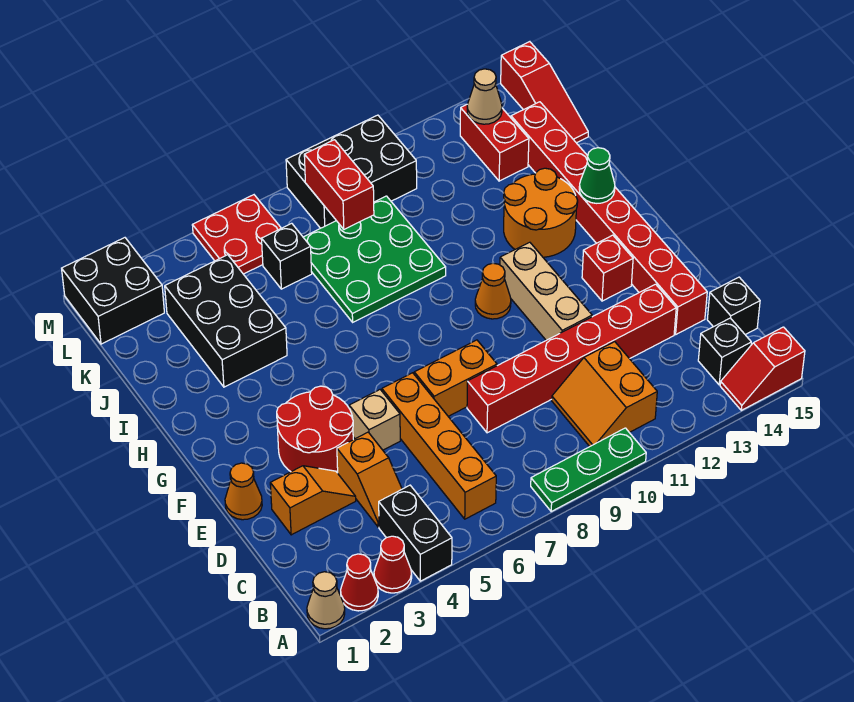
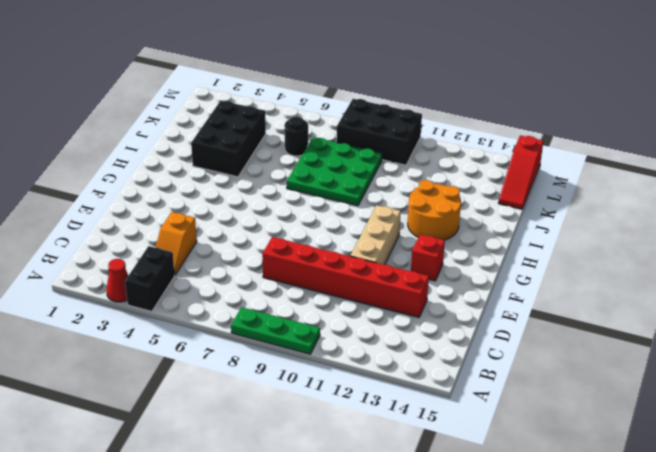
black 1x1 round brick [284,117,308,156] -> black 1x1 brick [262,223,312,289]
none -> tan 1x1 cone [307,572,345,629]
none -> red 1x1 cone [341,554,378,611]
none -> red 1x2 slope [720,327,805,410]
none -> orange 1x4 brick [382,373,496,519]

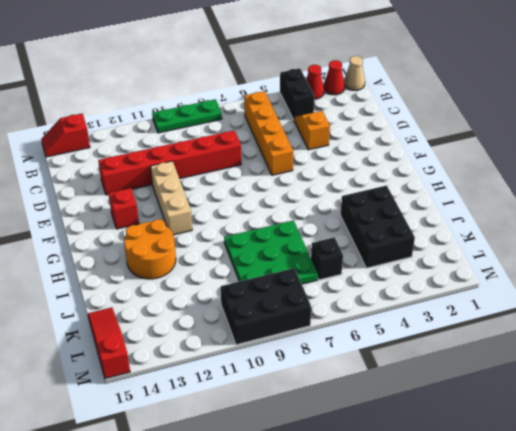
red 1x2 slope [41,114,90,157] -> red 1x2 slope turned to [720,327,805,410]
none -> orange 2x2 slope [552,342,657,447]
none -> black 1x1 brick [698,318,751,385]
none -> black 1x1 brick [707,277,760,335]
none -> orange 1x2 slope [270,466,356,535]

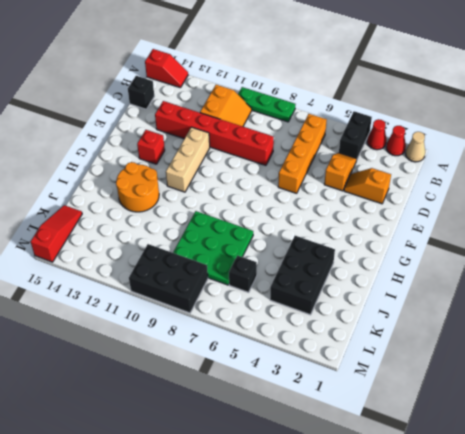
none -> black 1x1 brick [698,318,751,385]
none -> red 1x8 brick [511,102,707,334]
none -> orange 1x1 cone [225,463,262,520]
none -> red 2x2 round brick [277,386,353,473]

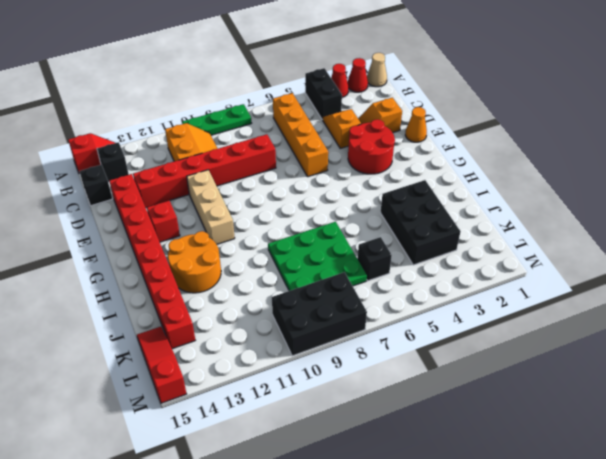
none -> tan 1x1 brick [349,390,400,450]
none -> orange 1x2 brick [414,340,497,416]
none -> orange 1x1 cone [475,263,511,319]
none -> red 1x2 brick [460,104,529,181]

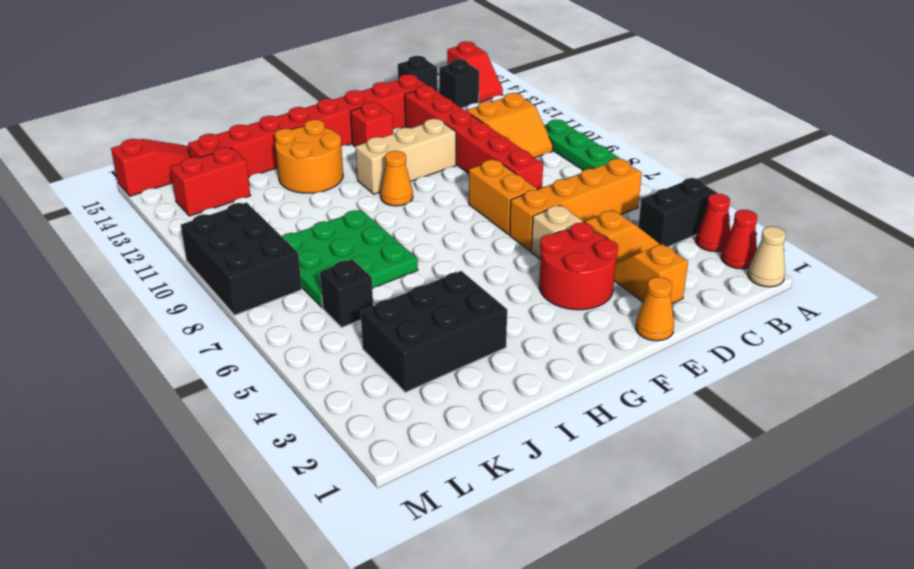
none -> black 2x2 brick [62,238,164,344]
none -> red 2x2 plate [192,195,281,274]
none -> green 1x1 cone [579,148,615,203]
none -> red 1x2 brick [304,140,374,229]

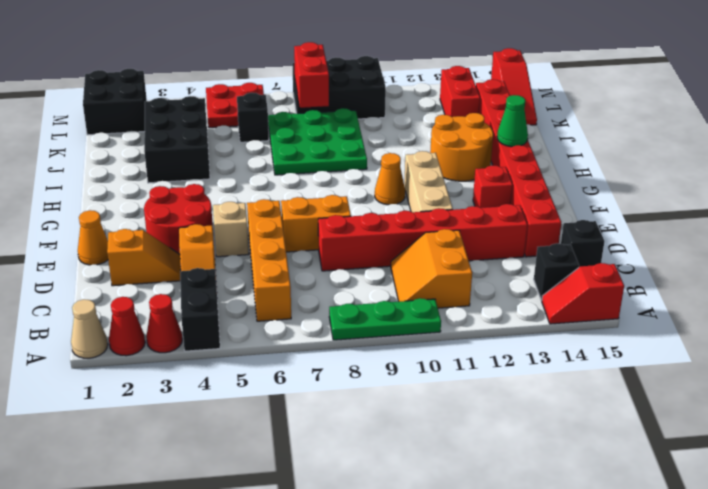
none -> tan 1x1 cone [467,69,502,124]

